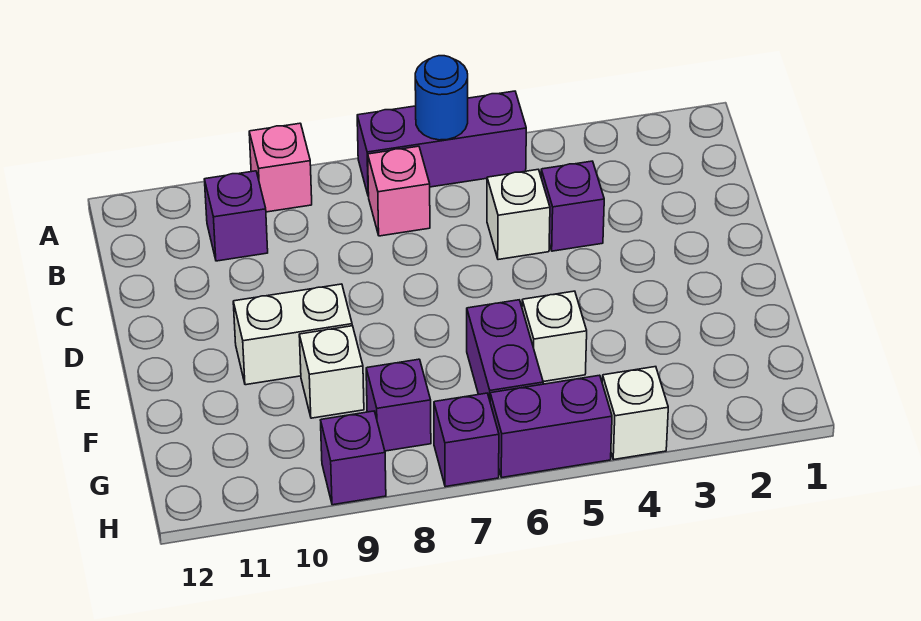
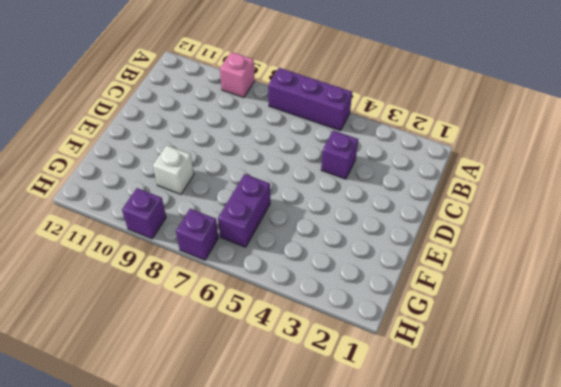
none -> pink 1x1 brick [368,146,430,236]
none -> purple 1x1 brick [204,171,268,261]
none -> white 1x1 brick [487,169,550,260]

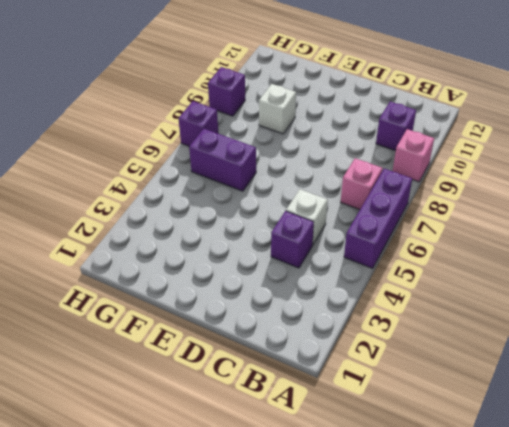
none -> white 1x2 brick [233,284,352,385]
none -> white 1x1 brick [522,291,587,382]
none -> purple 1x1 brick [366,359,431,451]

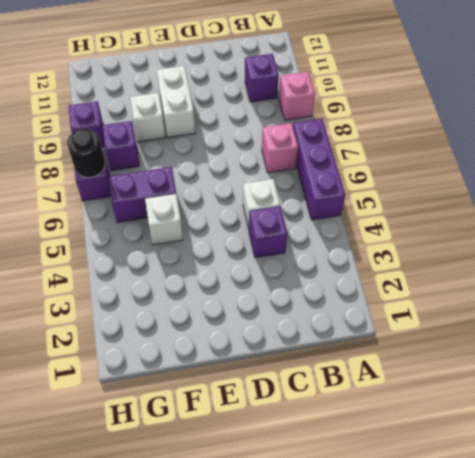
black 1x1 round brick [67,129,105,177] -> none
none -> white 1x1 brick [602,367,668,460]
none -> purple 1x2 brick [490,375,612,477]
none -> blue 1x1 round brick [415,56,468,140]

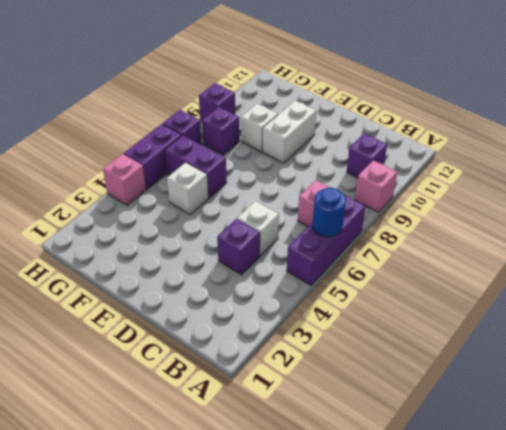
pink 1x1 brick [103,154,146,205] -> white 1x1 brick [602,367,668,460]

